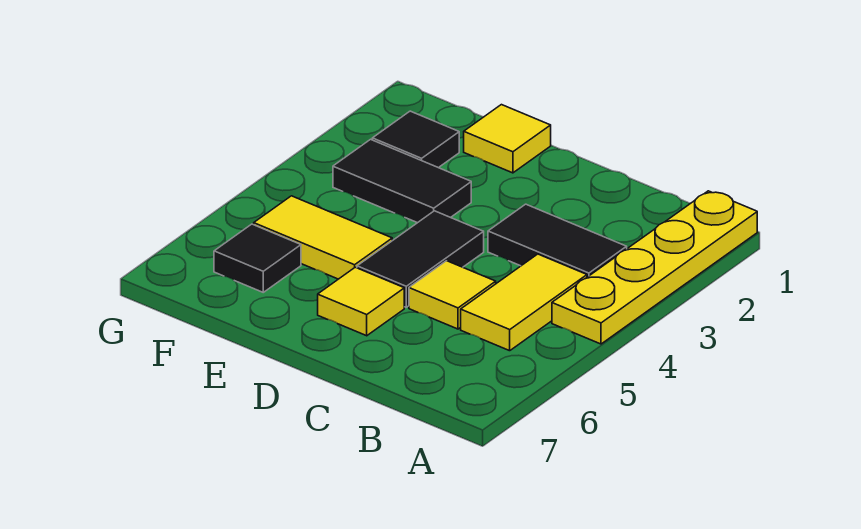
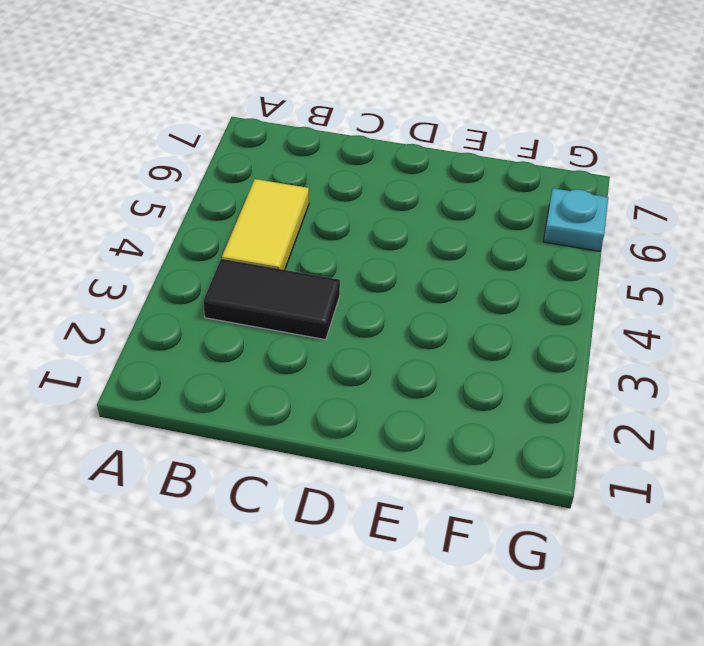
cyan 1x1 plate [543,188,608,251] -> none
none -> yellow 1x4 plate [552,191,757,344]
none -> yellow 1x1 tile [409,261,496,329]

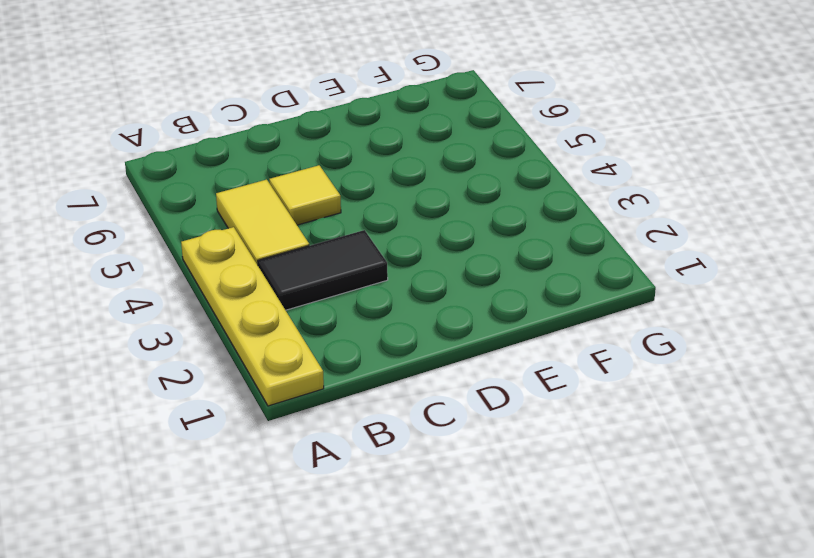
none -> black 1x2 tile [357,211,484,307]
none -> yellow 1x1 tile [318,267,404,336]

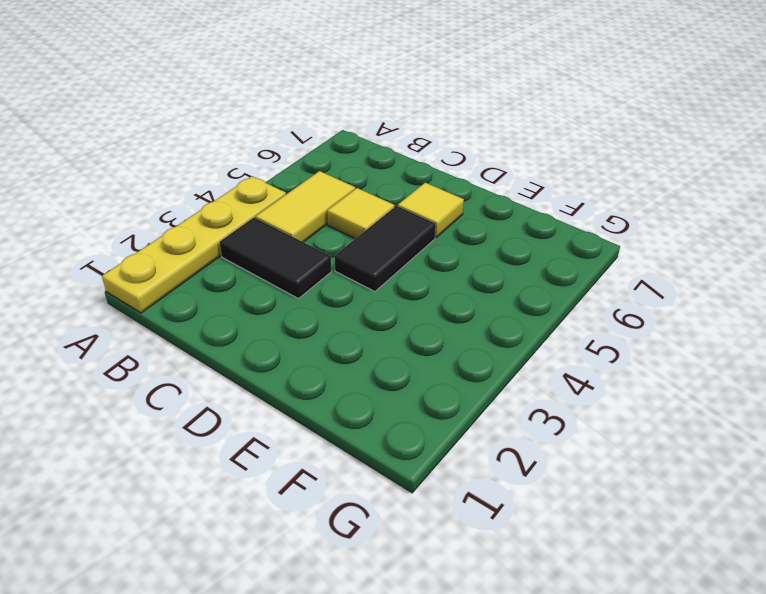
none -> yellow 1x1 tile [464,105,551,173]
none -> black 1x2 tile [333,139,471,223]

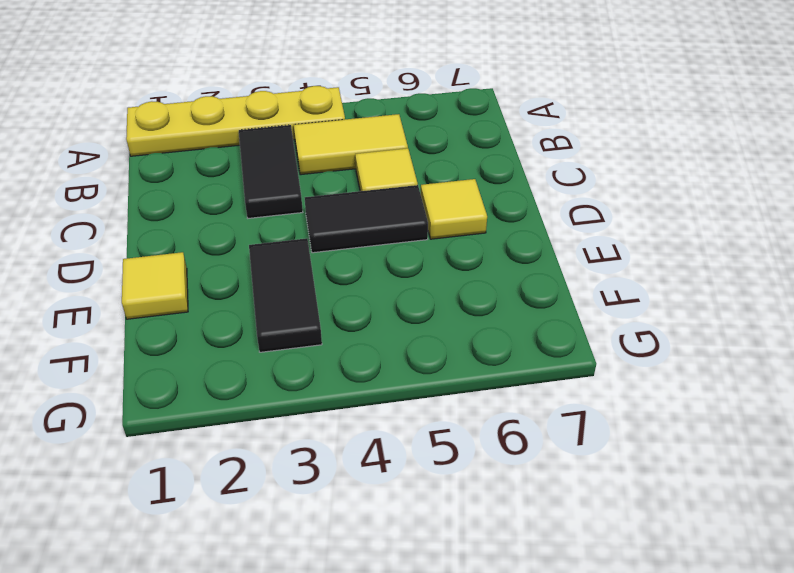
none -> yellow 1x2 tile [254,196,392,279]
none -> black 1x1 tile [372,111,459,168]

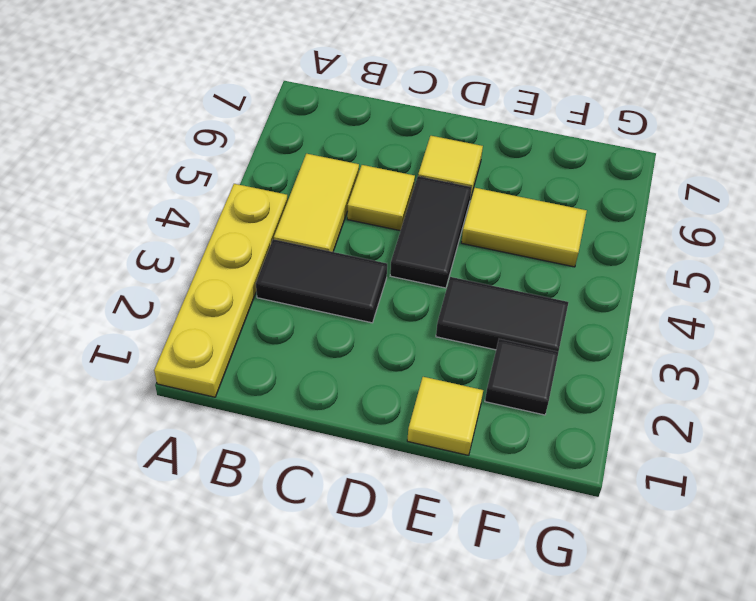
none -> black 1x1 tile [214,224,301,292]

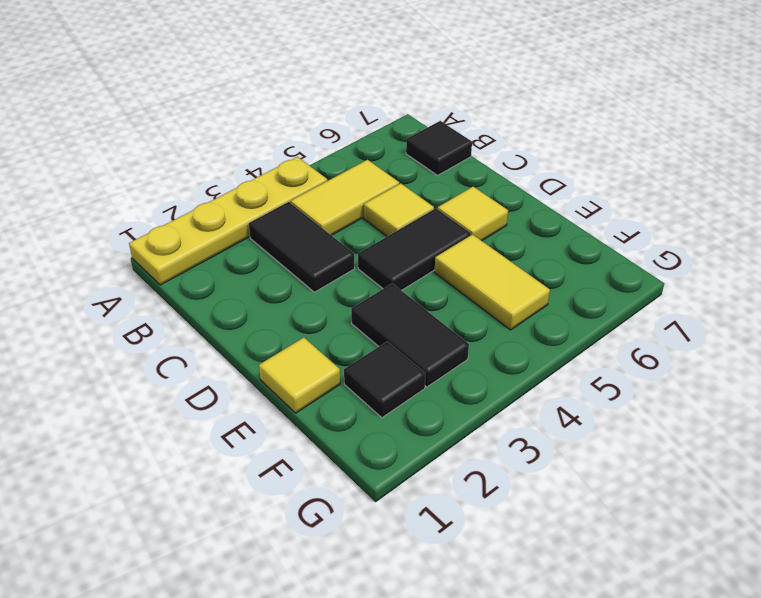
black 1x1 tile [406,121,472,175] -> black 1x1 tile moved to [214,224,301,292]

